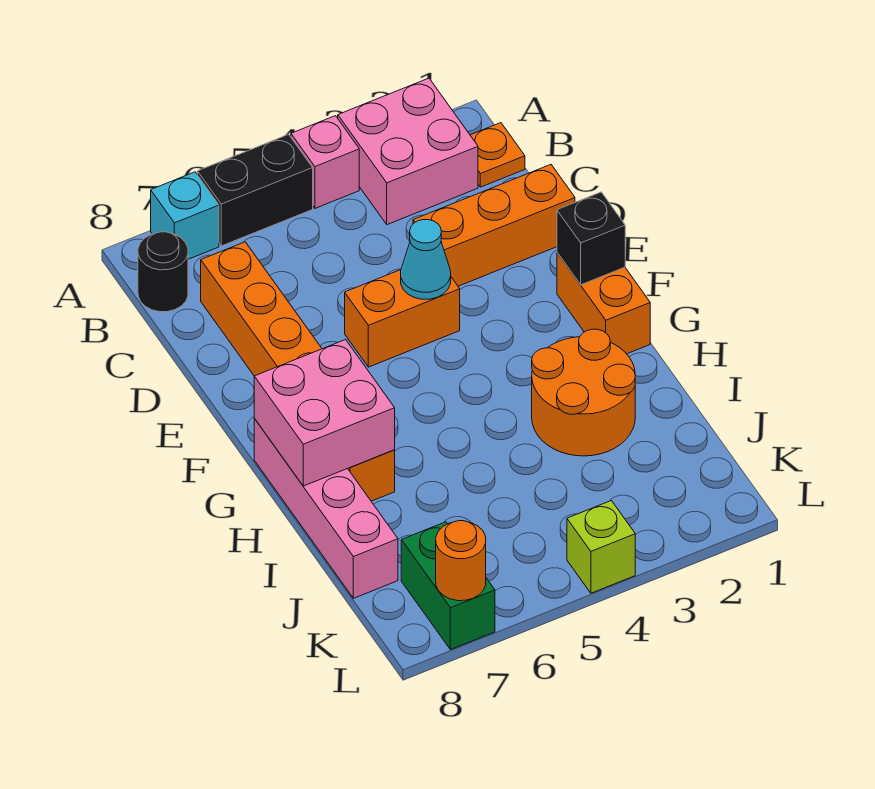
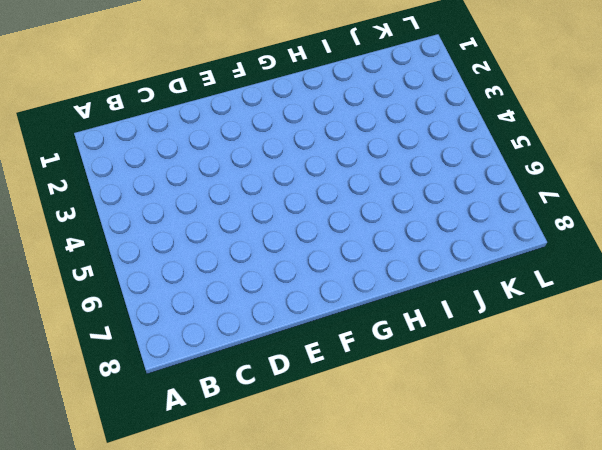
none -> pink 2x2 brick [338,78,478,225]
none -> pink 1x1 brick [291,116,359,208]
none -> black 1x2 brick [197,134,313,246]

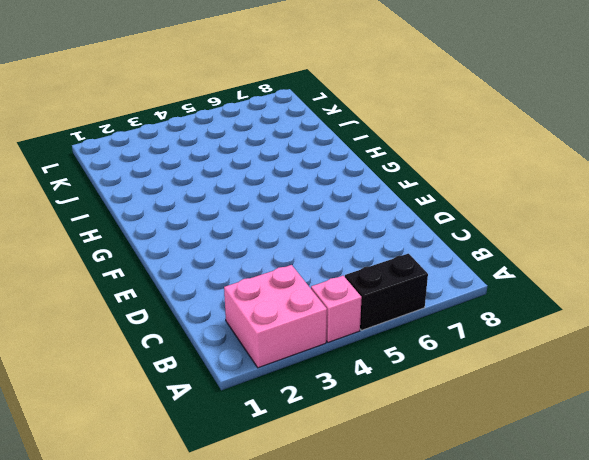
none -> cyan 1x1 brick [151,172,219,259]
none -> orange 1x1 plate [470,123,525,187]
none -> black 1x1 round brick [138,232,188,312]

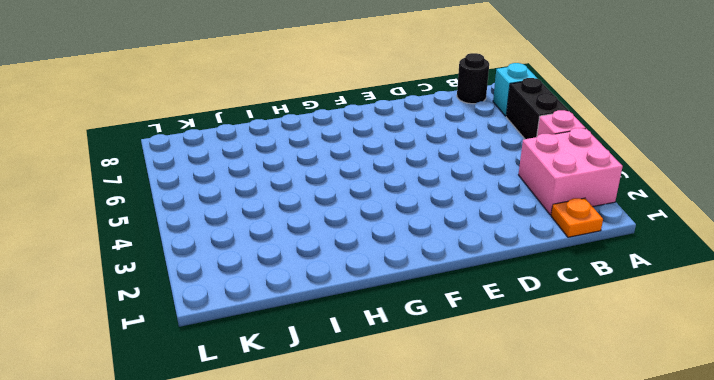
none -> orange 1x6 brick [201,242,395,501]
none -> orange 1x3 brick [413,165,575,286]
none -> orange 1x2 brick [345,270,460,367]

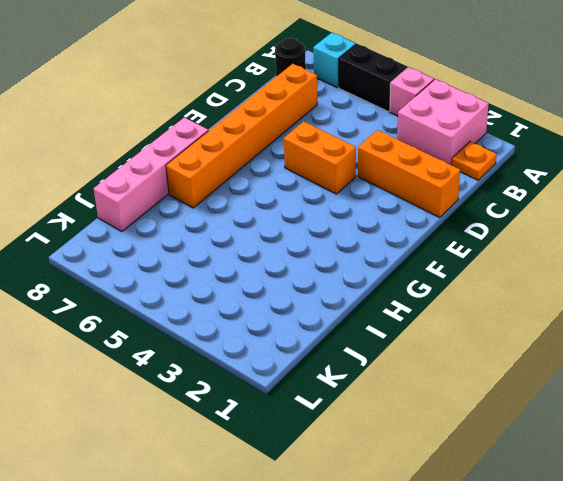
none -> orange 1x2 brick [557,253,650,354]
none -> orange 2x2 round brick [532,329,635,456]
none -> green 1x2 brick [401,522,495,650]

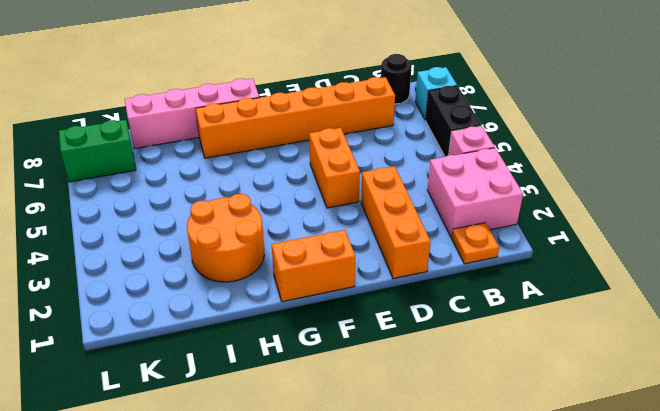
none -> lime 1x1 brick [567,501,635,593]
none -> cyan 1x1 cone [401,220,451,299]
none -> black 1x1 brick [557,192,625,285]

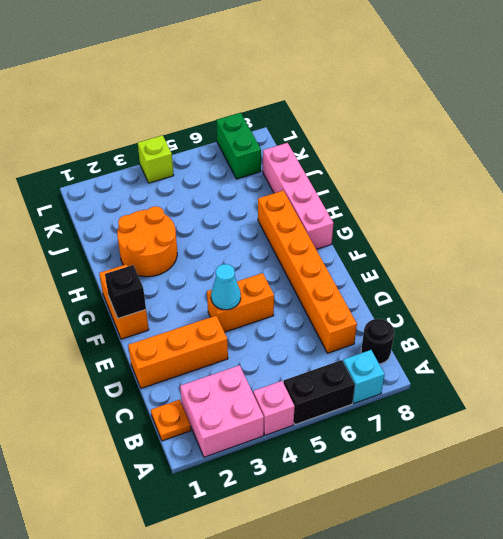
none -> pink 2x2 brick [254,340,395,486]
none -> orange 1x1 round brick [436,521,486,601]

